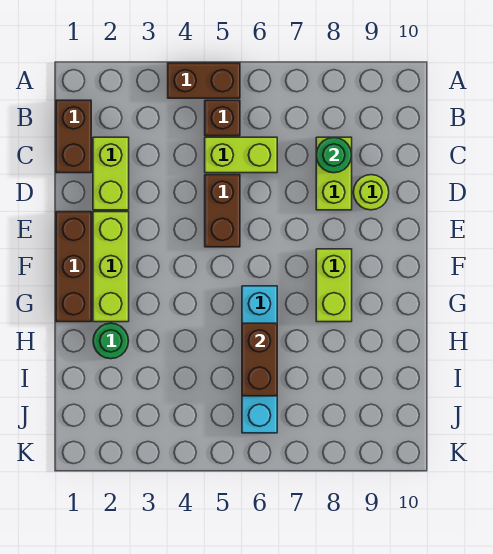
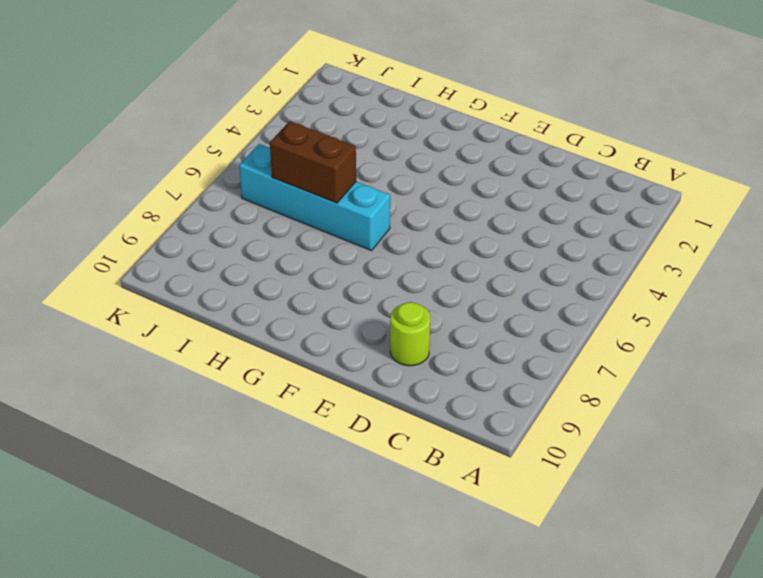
none -> brown 1x2 brick [168,63,240,98]
none -> brown 1x2 brick [56,100,91,173]
none -> brown 1x1 brick [205,100,240,136]

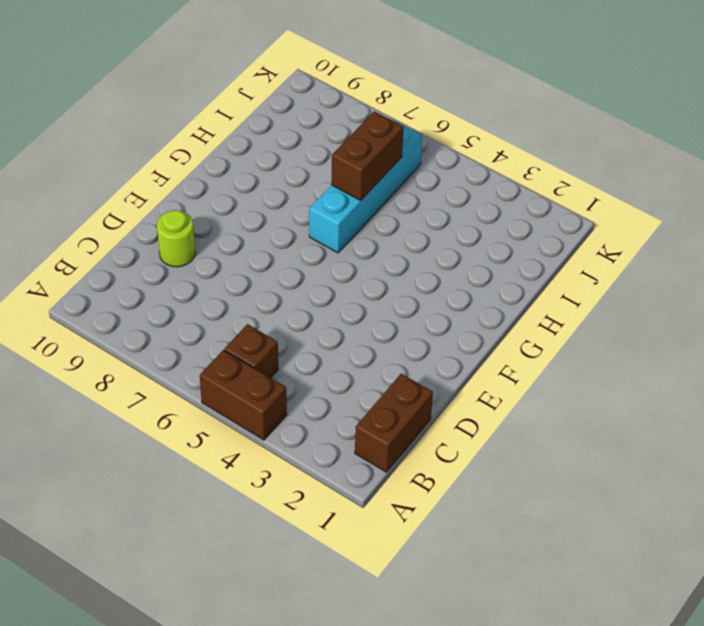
none -> lime 1x2 brick [93,137,129,210]
none -> lime 1x2 brick [205,137,277,173]
none -> lime 1x2 brick [316,137,352,210]

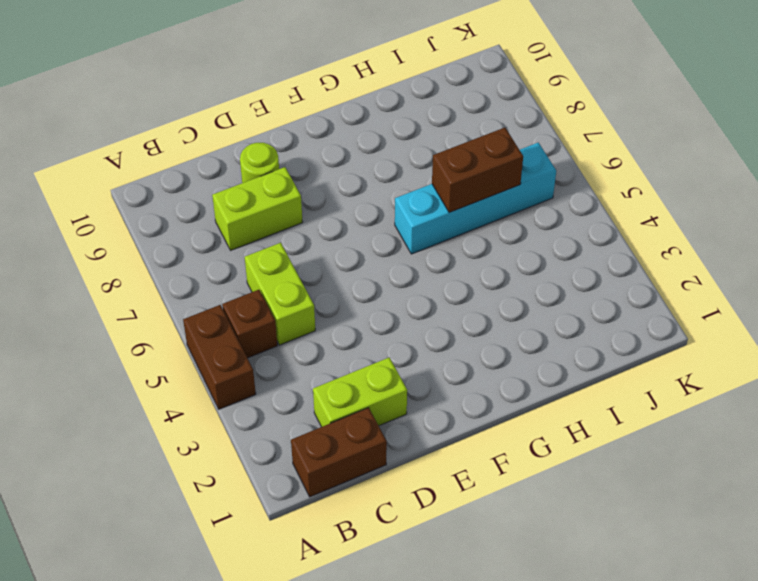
none -> brown 1x2 brick [205,175,240,247]
none -> brown 1x3 brick [56,212,91,322]
none -> lime 1x3 brick [93,212,129,322]

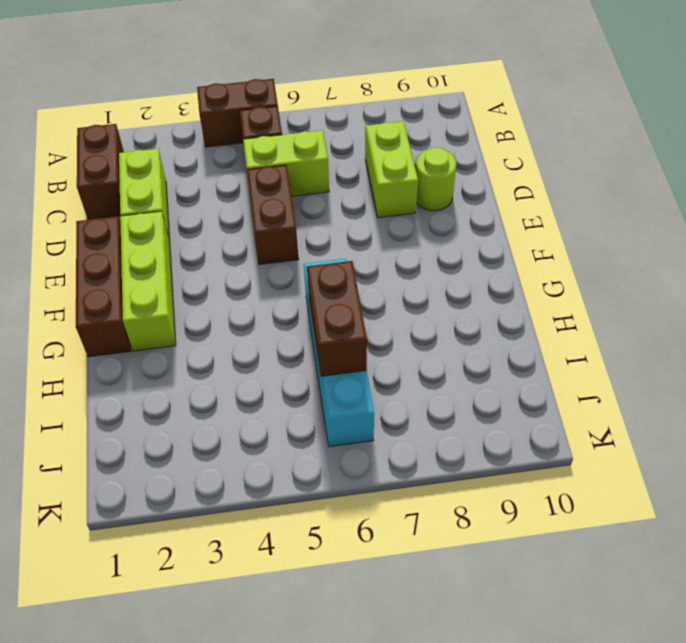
none -> lime 1x2 brick [316,249,352,322]
none -> green 1x1 round brick [93,323,128,359]
none -> green 1x1 round brick [316,137,352,173]

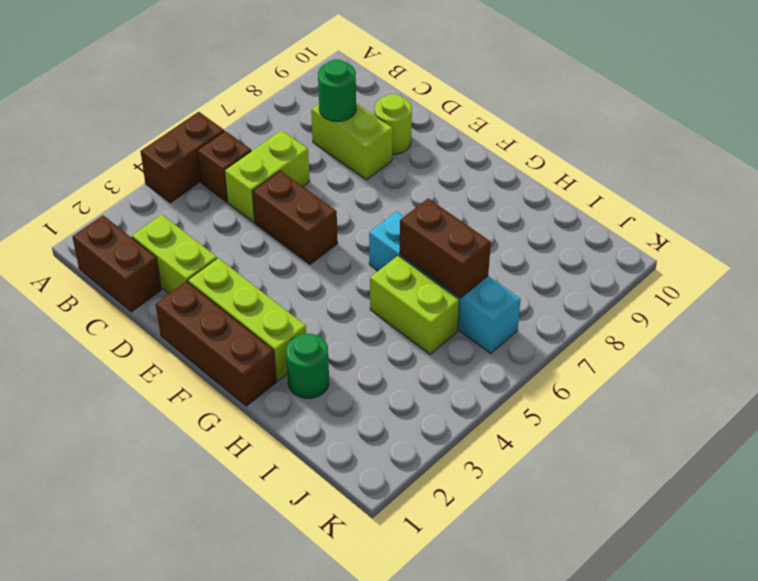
lime 1x2 brick [370,256,459,354] -> lime 1x2 brick moved to [316,249,352,322]

